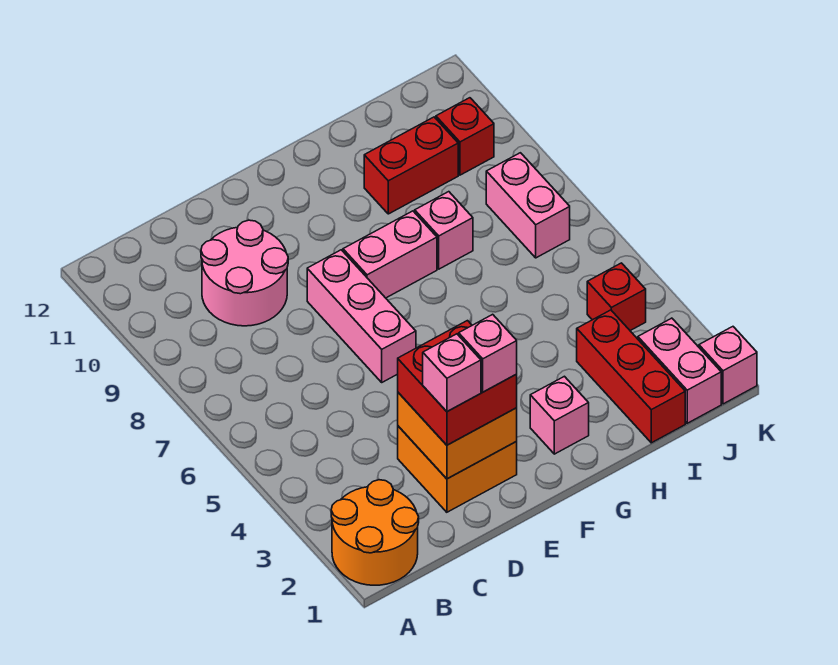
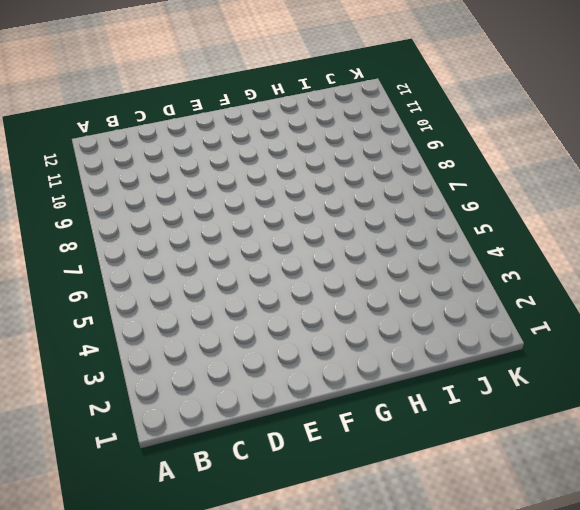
none -> orange 2x2 round brick [331,480,419,585]
none -> pink 2x2 round brick [201,220,288,326]
none -> orange 2x2 brick [398,426,517,512]

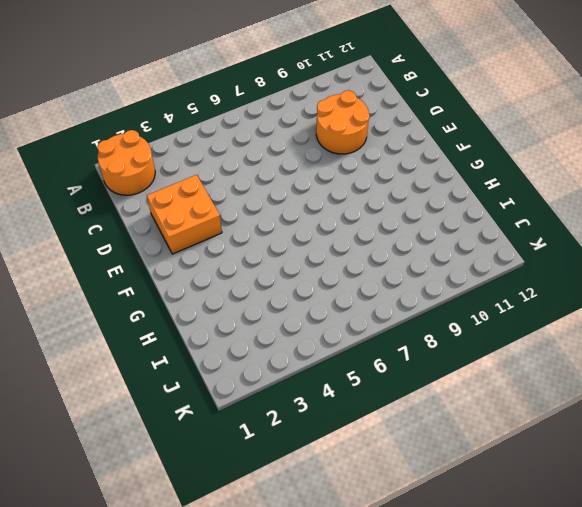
orange 2x2 round brick [316,90,370,154] -> pink 2x2 round brick [201,220,288,326]
none -> pink 1x3 brick [307,250,416,382]
none -> pink 1x2 brick [343,211,437,298]
none -> pink 1x1 brick [530,376,589,454]

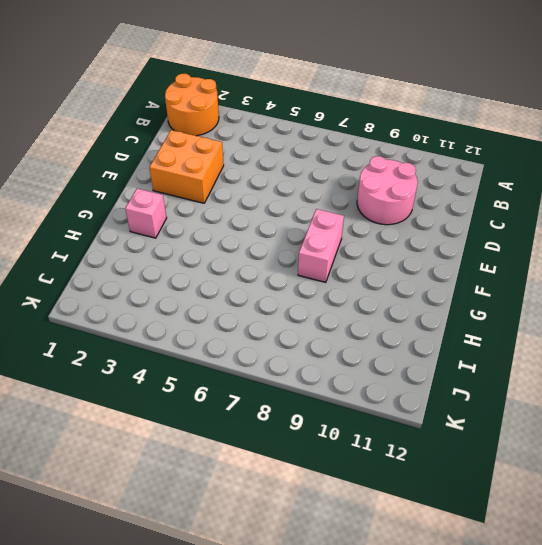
none -> pink 1x3 brick [307,250,416,382]
none -> pink 1x1 brick [415,192,473,269]
none -> red 1x2 brick [364,117,458,214]

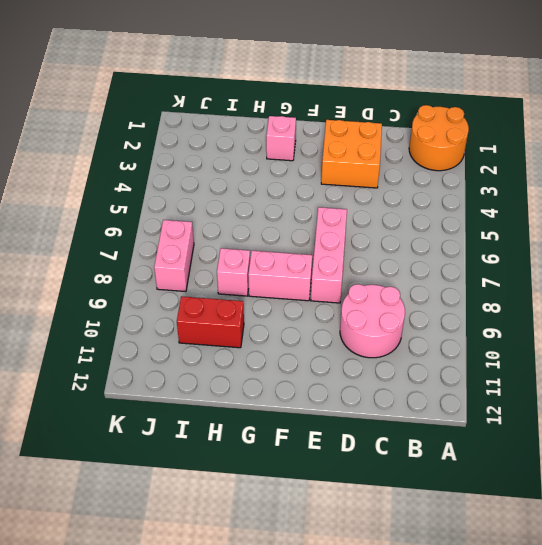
none -> red 1x3 brick [577,310,685,443]
none -> pink 1x2 brick [638,318,721,423]
none -> red 1x1 brick [587,263,646,331]

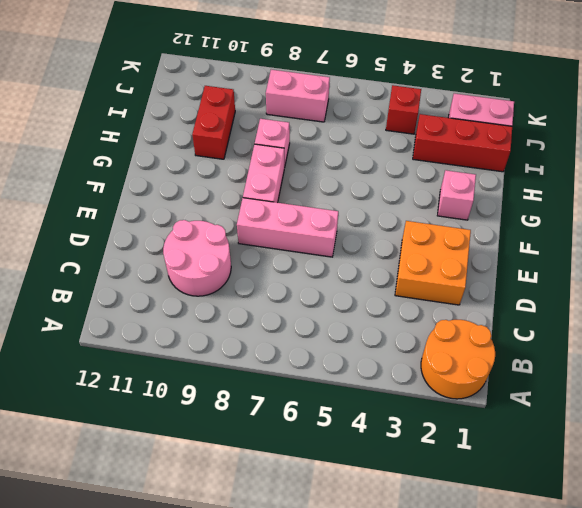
none -> red 1x1 brick [436,98,494,175]
none -> pink 1x1 brick [699,327,757,404]
none -> orange 2x2 brick [398,393,517,479]

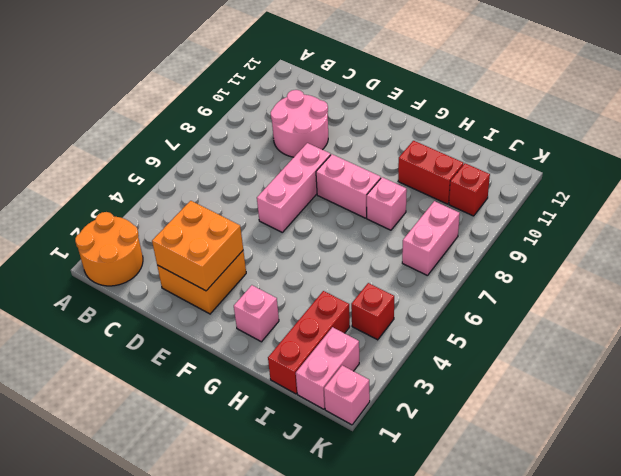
none -> red 2x2 brick [398,321,517,445]
none -> pink 1x1 brick [423,334,481,412]
none -> pink 1x1 brick [459,314,517,392]

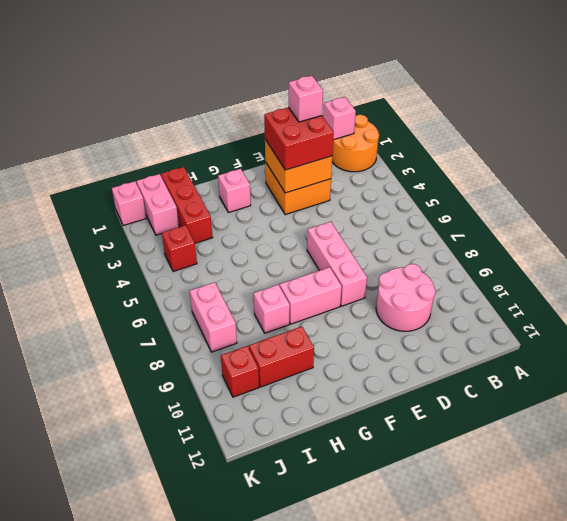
pink 1x1 brick [323,97,356,140] -> pink 1x1 brick moved to [459,314,517,392]

